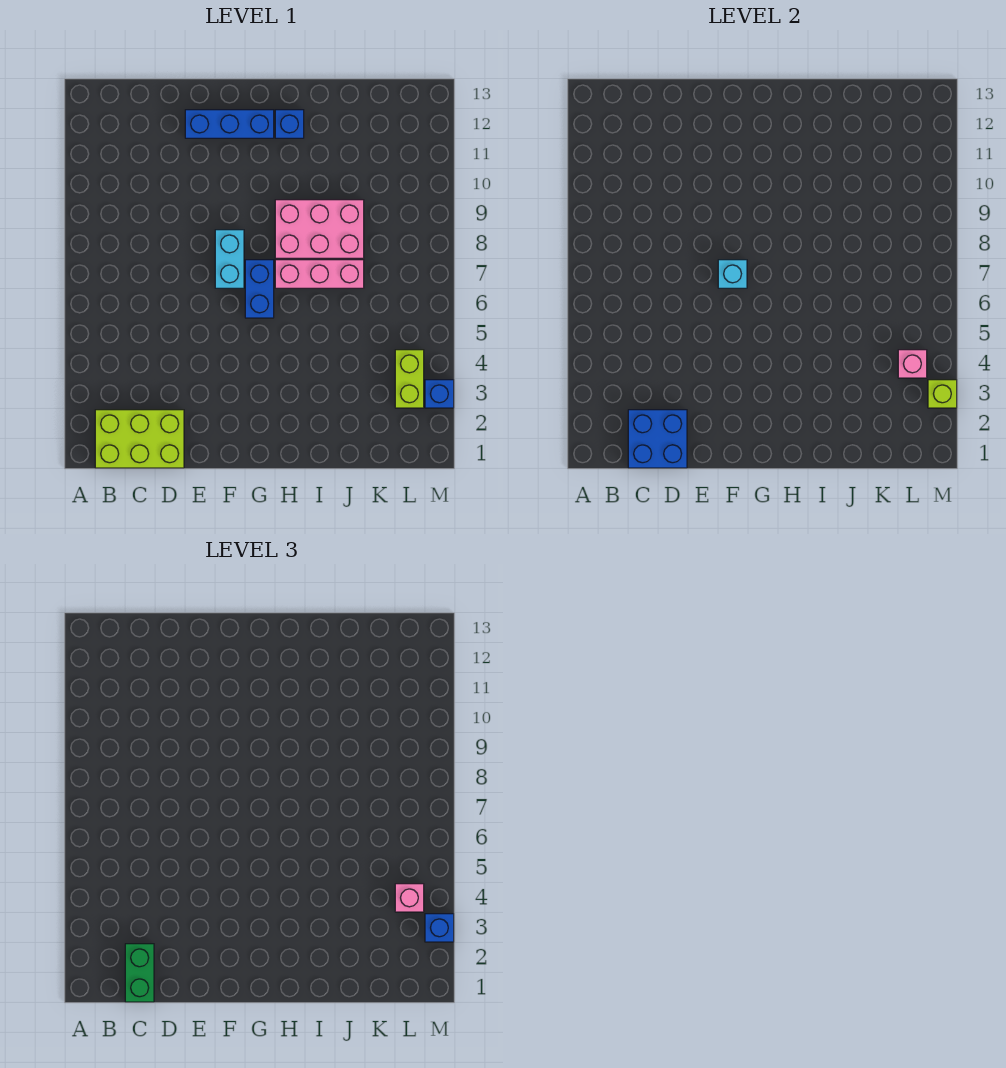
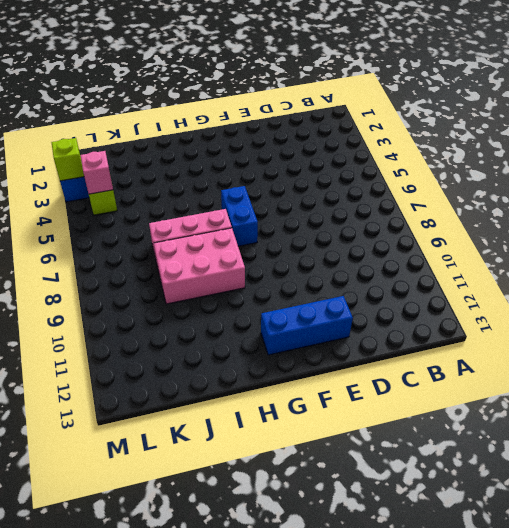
none -> lime 2x3 brick [95,410,184,468]
none -> cyan 1x2 brick [215,230,244,288]
none -> blue 1x1 brick [275,110,304,138]

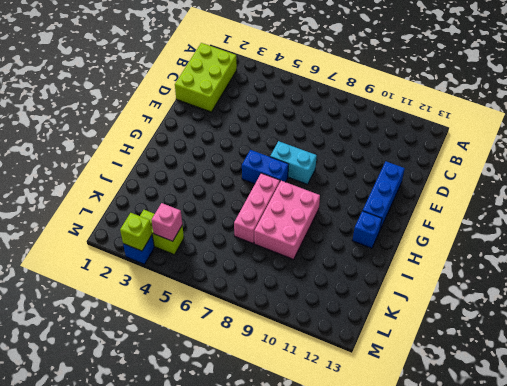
none -> blue 2x2 brick [628,410,687,468]
none -> cyan 1x1 brick [718,260,747,288]
none -> green 1x2 brick [125,944,154,1002]

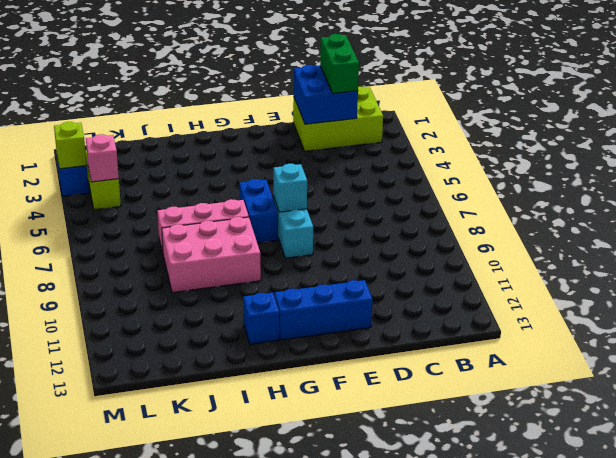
none -> pink 1x1 brick [395,884,424,912]
none -> blue 1x1 brick [425,914,454,942]

